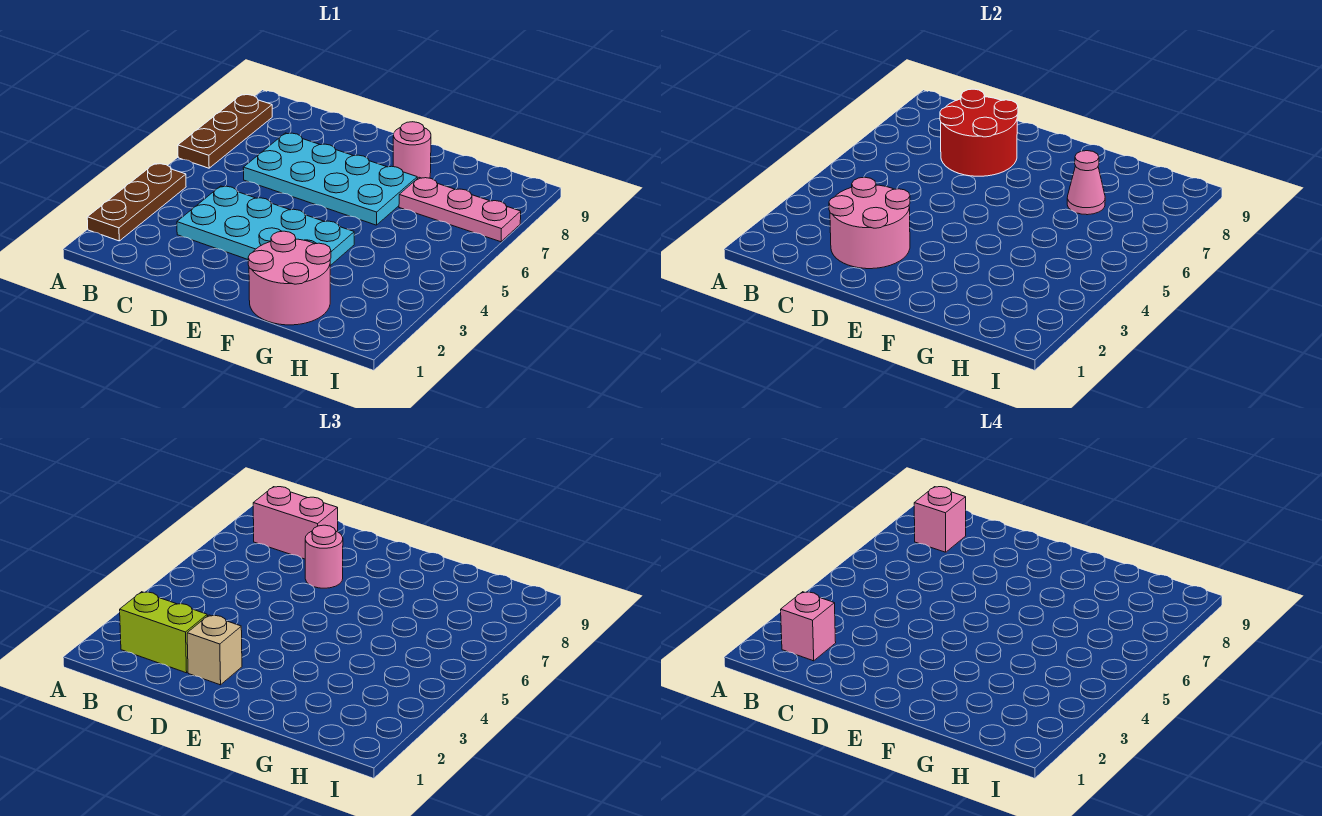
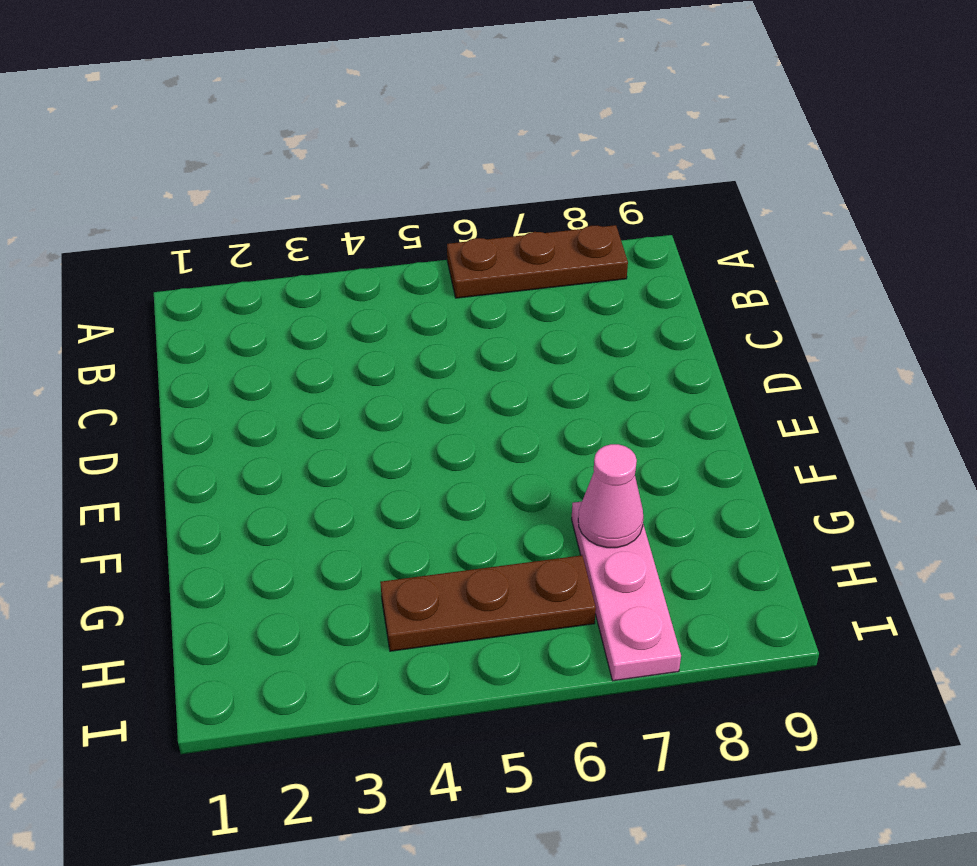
brown 1x3 plate [380,555,596,651] -> brown 1x3 plate moved to [87,164,186,241]
none -> cyan 2x4 plate [177,186,354,266]
none -> cyan 2x4 plate [243,133,417,225]
none -> pink 2x2 round brick [248,231,331,325]

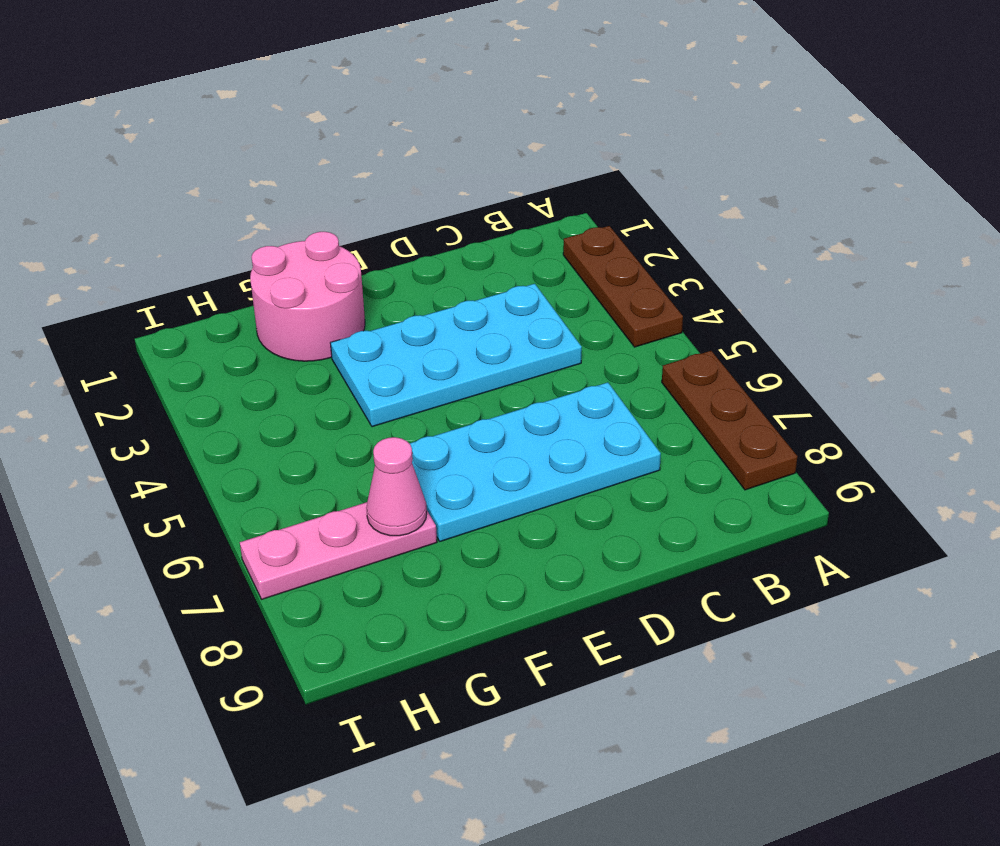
none -> pink 1x1 round brick [393,122,431,179]
none -> pink 2x2 round brick [829,177,910,269]
none -> red 2x2 round brick [940,89,1018,176]

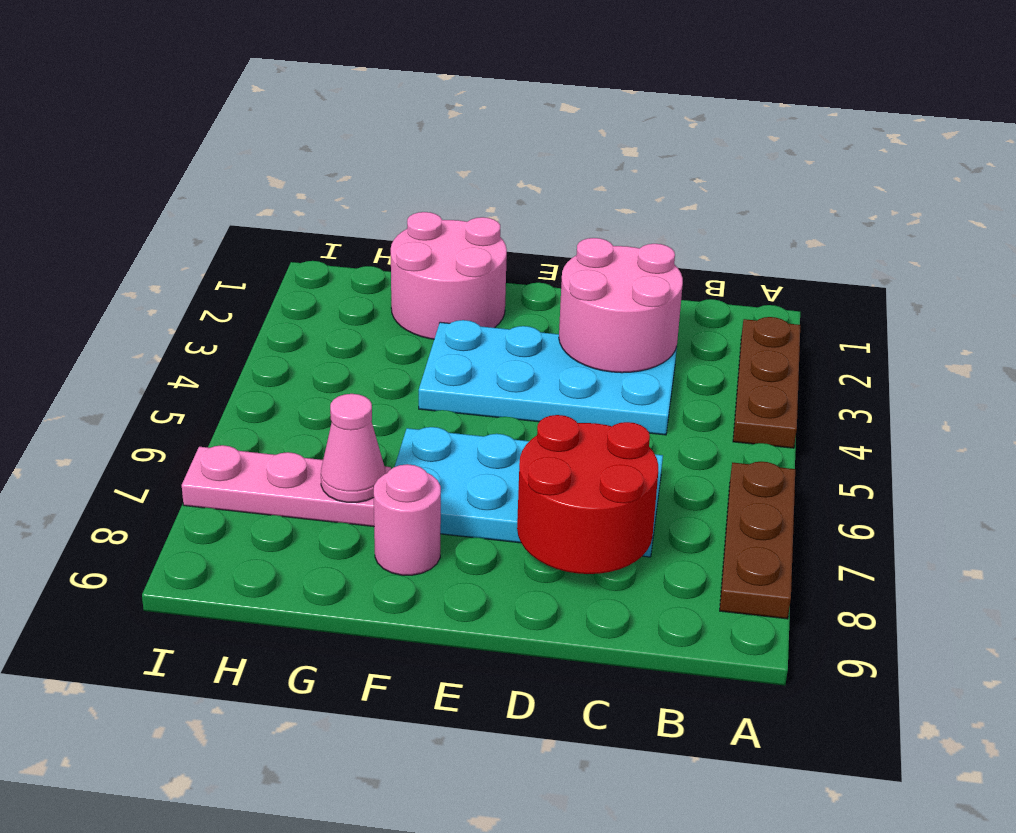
none -> lime 1x2 brick [120,592,207,673]
none -> pink 1x2 brick [253,487,338,559]
none -> tan 1x1 brick [187,615,242,685]

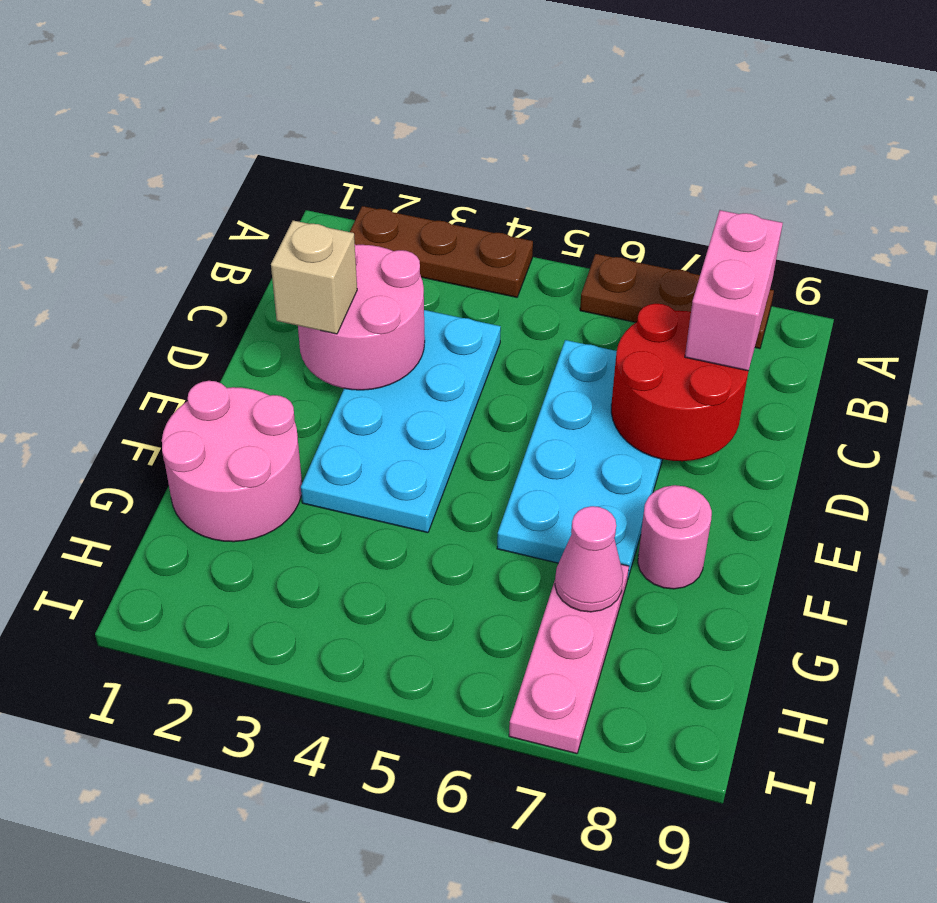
none -> lime 1x2 brick [120,592,207,673]
none -> pink 1x1 round brick [305,525,343,588]
none -> pink 1x1 brick [781,592,836,661]

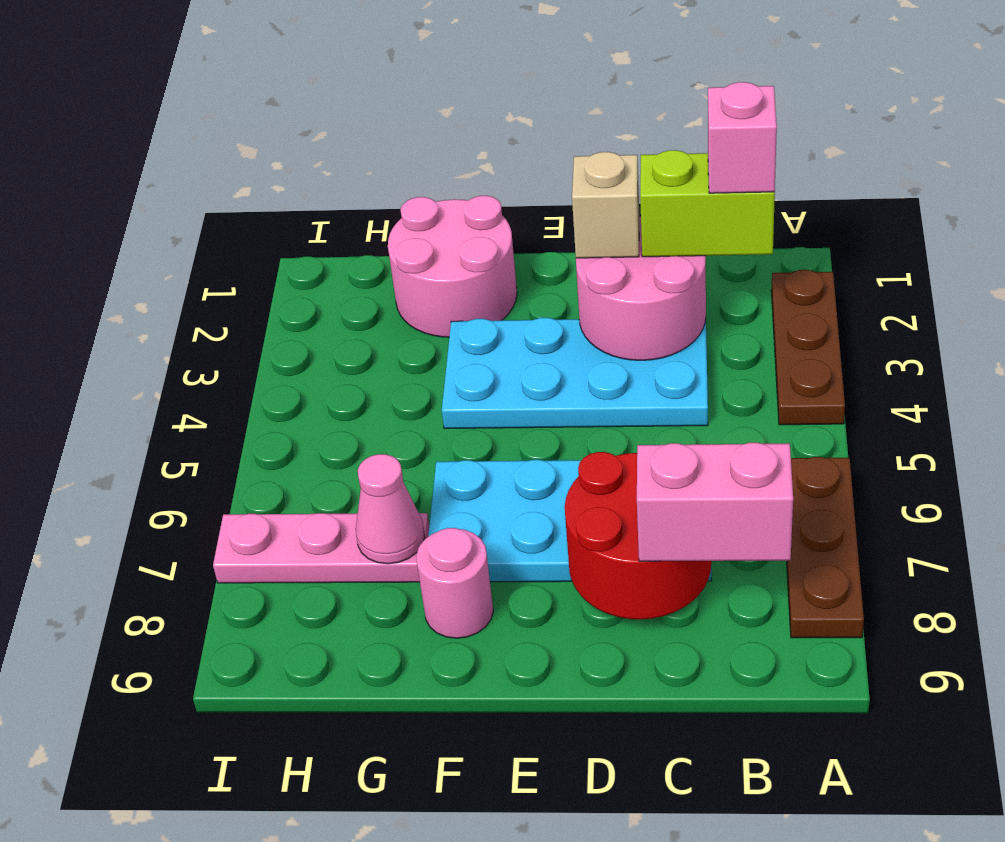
none -> pink 1x1 round brick [305,525,343,588]
none -> pink 1x1 brick [914,487,966,552]

